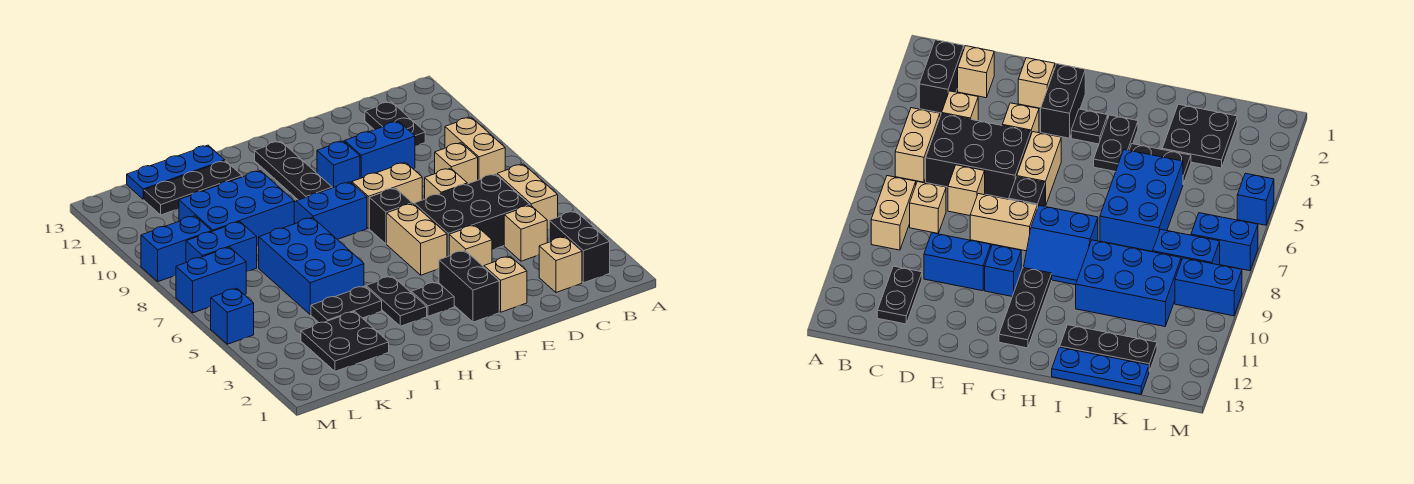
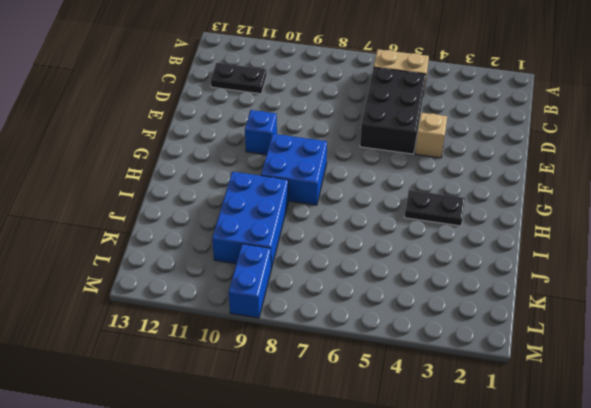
blue 2x2 brick [261,134,327,205] -> blue 2x2 slope [294,182,367,240]
none -> black 1x2 brick [549,211,610,283]
none -> tan 1x2 brick [445,117,505,180]
none -> tan 1x1 brick [539,237,582,292]
none -> tan 1x1 brick [504,205,547,261]

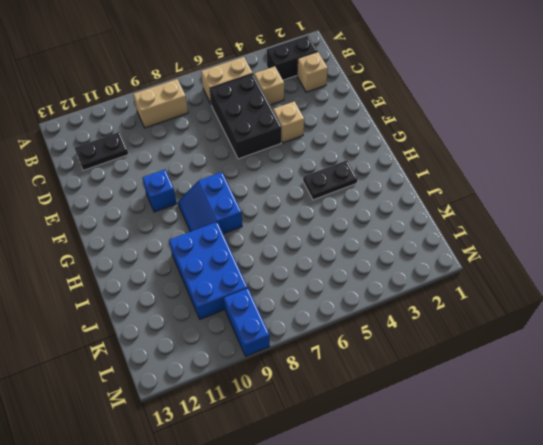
none -> tan 1x1 brick [435,143,478,184]
none -> tan 1x1 brick [425,168,467,199]
none -> blue 1x2 brick [345,121,415,178]
none -> tan 1x1 brick [484,256,527,312]

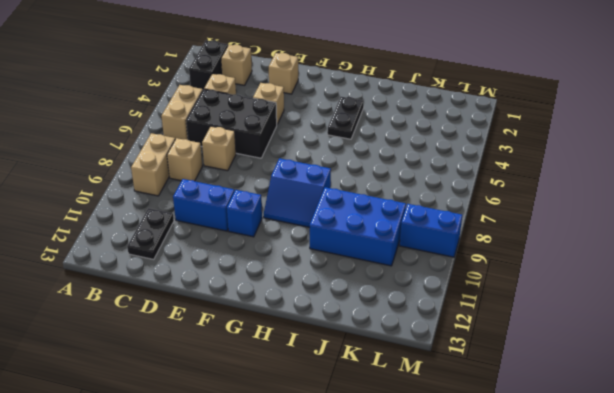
none -> tan 1x2 brick [352,162,422,228]
none -> black 1x2 brick [439,251,499,322]
none -> tan 1x2 brick [387,204,447,275]
none -> black 1x1 brick [369,188,412,244]

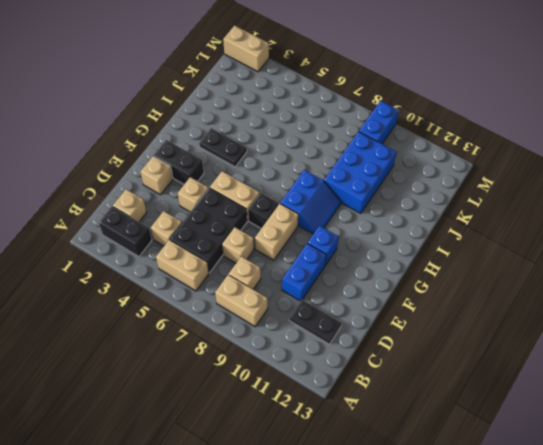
tan 1x2 brick [223,25,269,72] -> none
none -> black 1x1 plate [411,282,454,316]
none -> black 1x3 plate [255,141,332,200]
none -> black 1x2 plate [311,286,382,323]
none -> blue 2x3 brick [259,218,364,315]

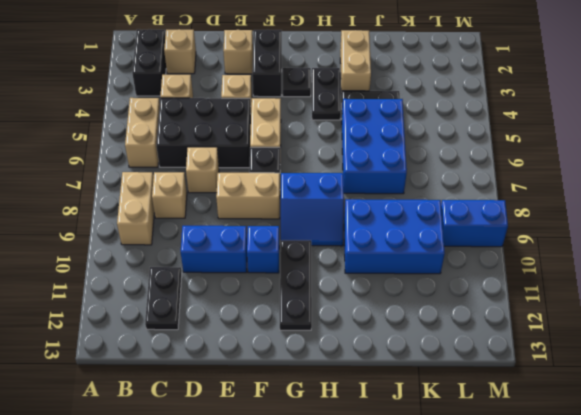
tan 1x2 brick [340,30,371,93] -> none
none -> black 1x3 plate [144,161,242,215]
none -> blue 1x3 plate [127,145,225,199]
none -> black 2x2 plate [301,312,389,371]
none -> blue 1x2 brick [186,222,257,272]

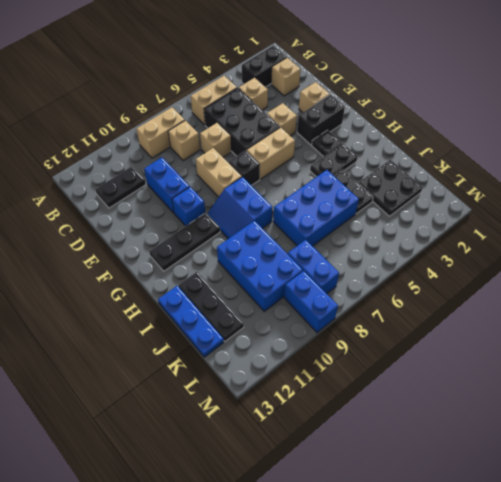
none -> blue 1x2 brick [176,247,246,313]
none -> blue 1x1 brick [211,288,254,344]

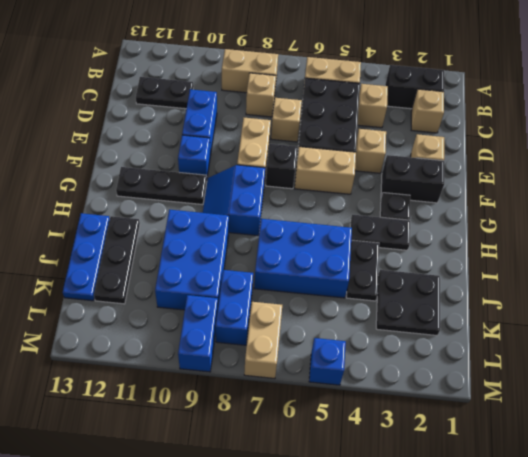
tan 1x2 brick [244,302,282,379] -> blue 1x2 brick [176,247,246,313]

